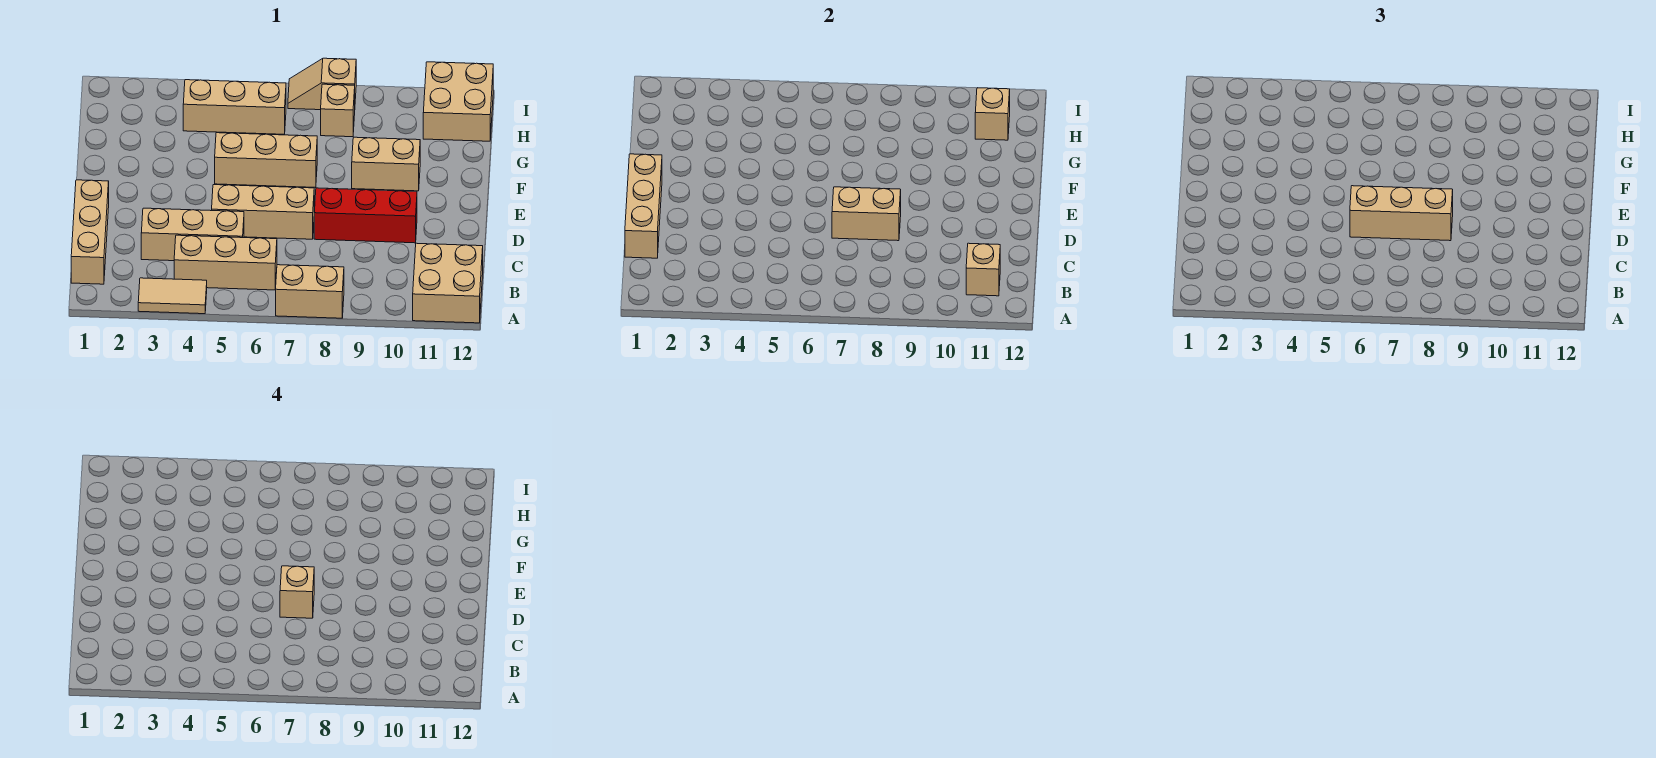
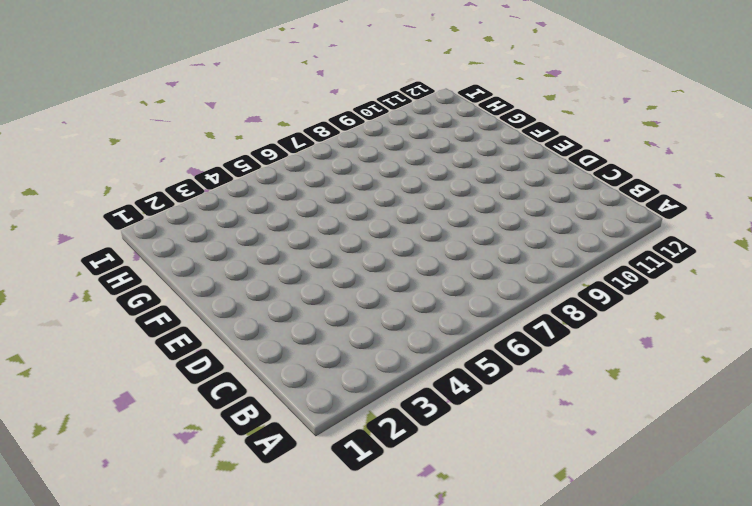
none -> tan 1x2 tile [138,278,207,314]
none -> tan 1x2 brick [276,265,344,318]
none -> tan 2x2 brick [413,243,483,323]

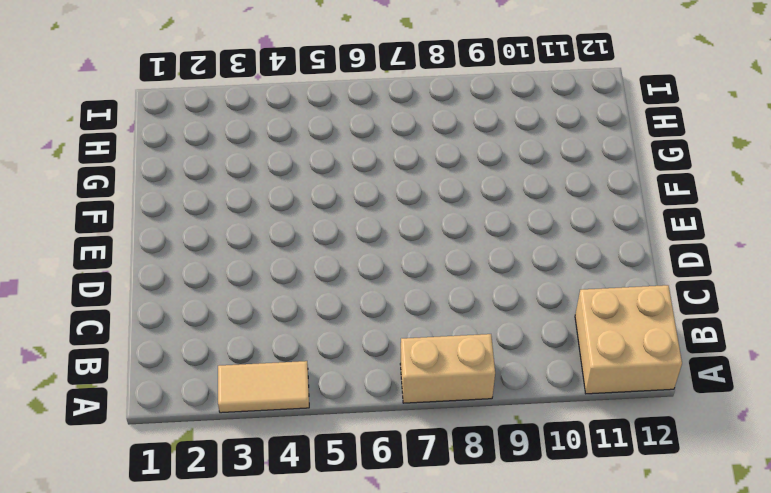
none -> tan 1x3 brick [71,180,109,284]
none -> tan 1x3 brick [174,235,277,290]
none -> tan 1x3 brick [141,208,244,261]

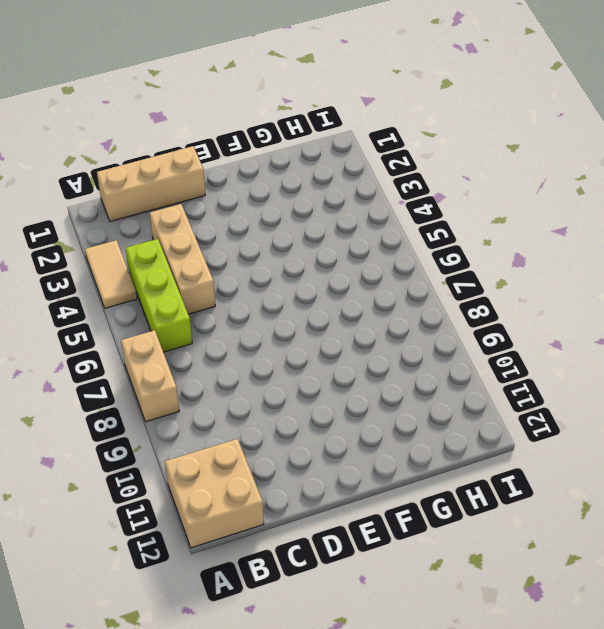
lime 1x3 brick [126,239,192,352] -> tan 1x3 brick [174,235,277,290]
none -> tan 1x3 brick [212,185,314,239]
none -> red 1x3 brick [314,188,417,243]
none -> tan 1x3 brick [215,133,317,188]

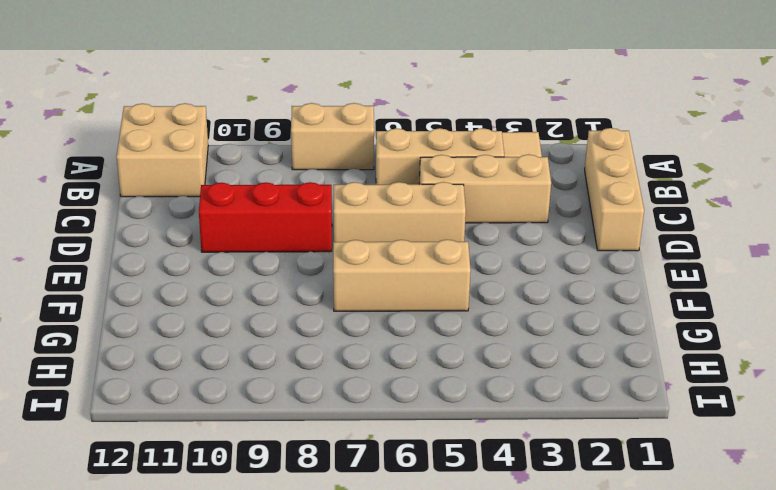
none -> tan 1x2 brick [352,137,420,191]
none -> tan 1x3 brick [183,80,286,134]
none -> tan 1x1 brick [321,84,355,137]

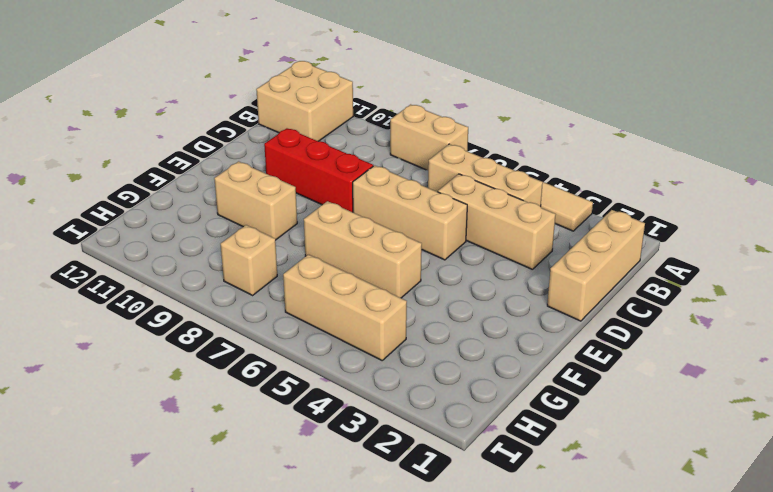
none -> tan 2x2 brick [423,62,493,141]
none -> tan 1x2 slope [288,58,356,110]
none -> tan 1x1 brick [966,243,1000,296]

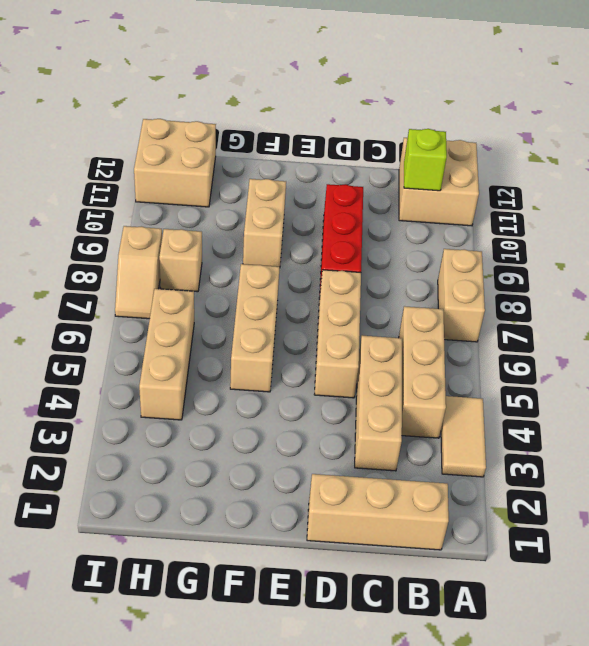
lime 1x1 brick [404,129,447,191] -> tan 1x1 brick [966,243,1000,296]
none -> tan 1x3 brick [625,154,662,258]
none -> tan 1x2 brick [832,187,901,241]
none -> tan 1x1 brick [975,88,1010,140]

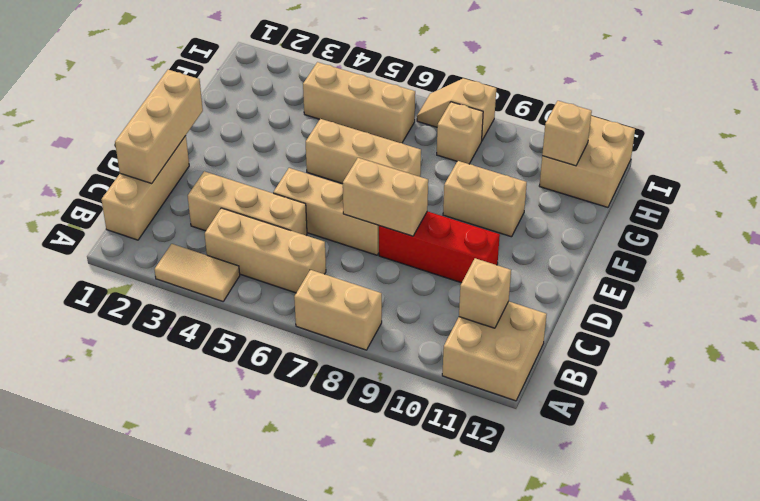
none -> tan 1x3 brick [1350,186,1453,241]
none -> tan 1x1 brick [280,566,314,618]

